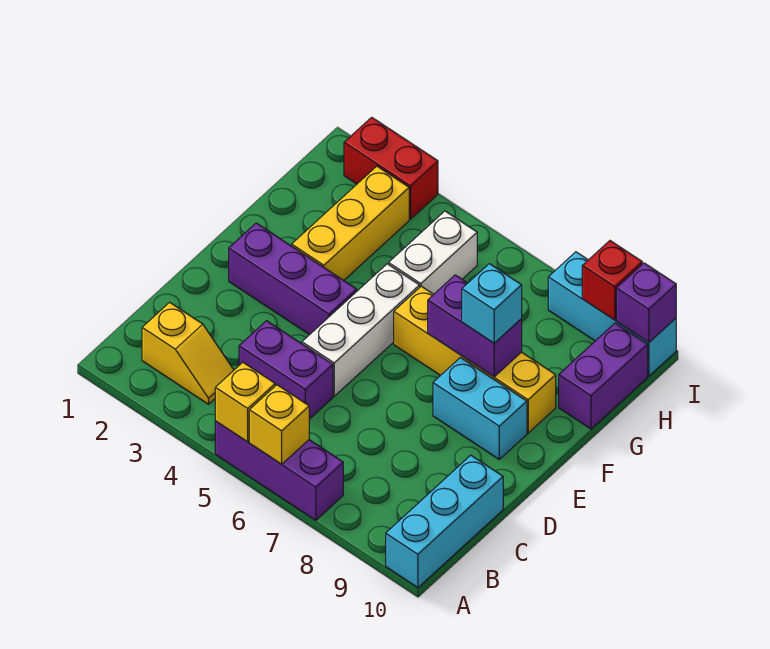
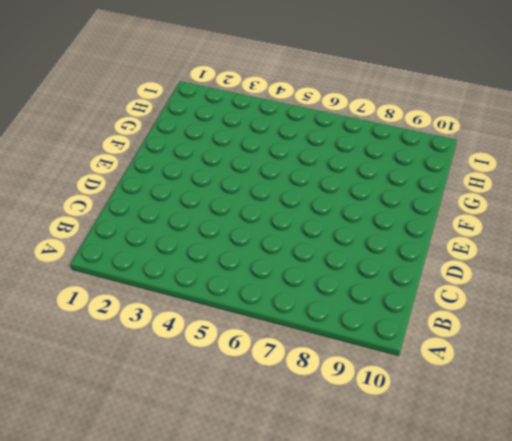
none -> purple 1x3 brick [215,421,343,520]
none -> cyan 1x3 brick [386,455,503,588]
none -> yellow 1x2 slope [142,302,234,404]

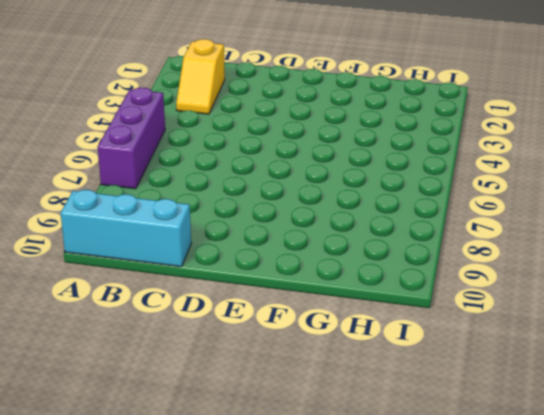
none -> purple 1x2 brick [239,321,333,419]
none -> white 1x3 brick [302,264,420,396]
none -> purple 1x3 brick [229,223,357,335]

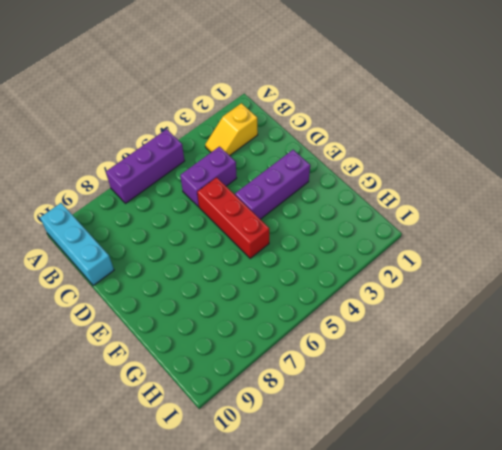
red 1x3 brick [197,177,269,258] -> white 1x3 brick [302,264,420,396]
none -> cyan 1x2 brick [433,358,527,459]
none -> yellow 1x3 brick [292,166,409,280]
none -> yellow 1x4 brick [394,286,556,433]

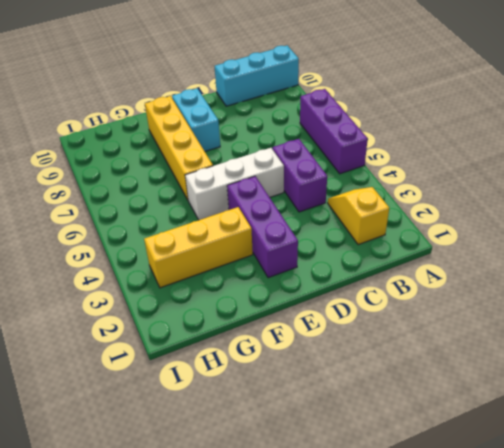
none -> white 1x2 brick [389,211,477,294]
none -> purple 1x2 brick [559,323,648,429]
none -> red 1x2 brick [344,117,438,219]

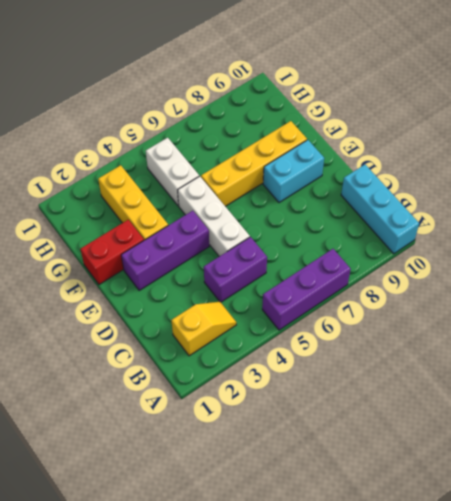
red 1x2 brick [80,220,144,285] -> red 1x2 brick moved to [344,117,438,219]
none -> purple 1x2 brick [559,323,648,429]
none -> cyan 1x3 brick [548,252,676,376]
none -> yellow 1x1 brick [215,362,275,442]

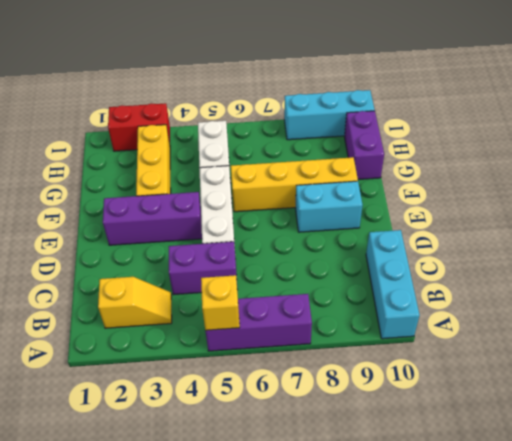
none -> yellow 1x1 brick [249,385,309,464]
none -> purple 1x2 brick [428,275,522,377]
none -> red 1x1 brick [582,241,642,320]

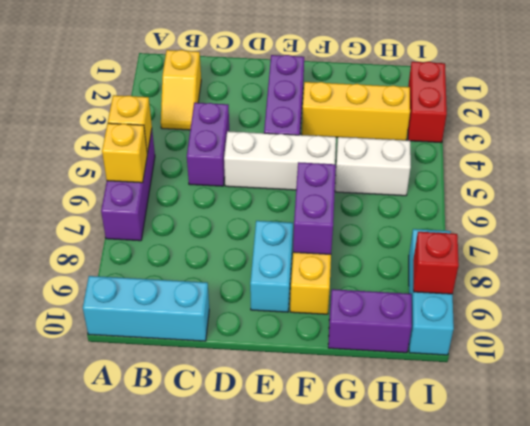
none -> purple 1x1 brick [616,263,676,343]
none -> cyan 1x1 brick [462,264,522,343]

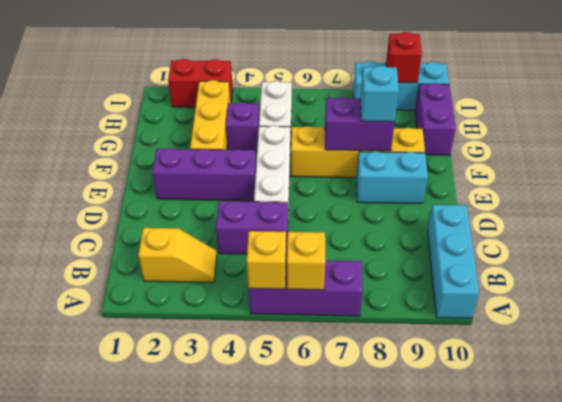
purple 1x1 brick [226,102,259,152] -> purple 1x1 brick moved to [616,263,676,343]

